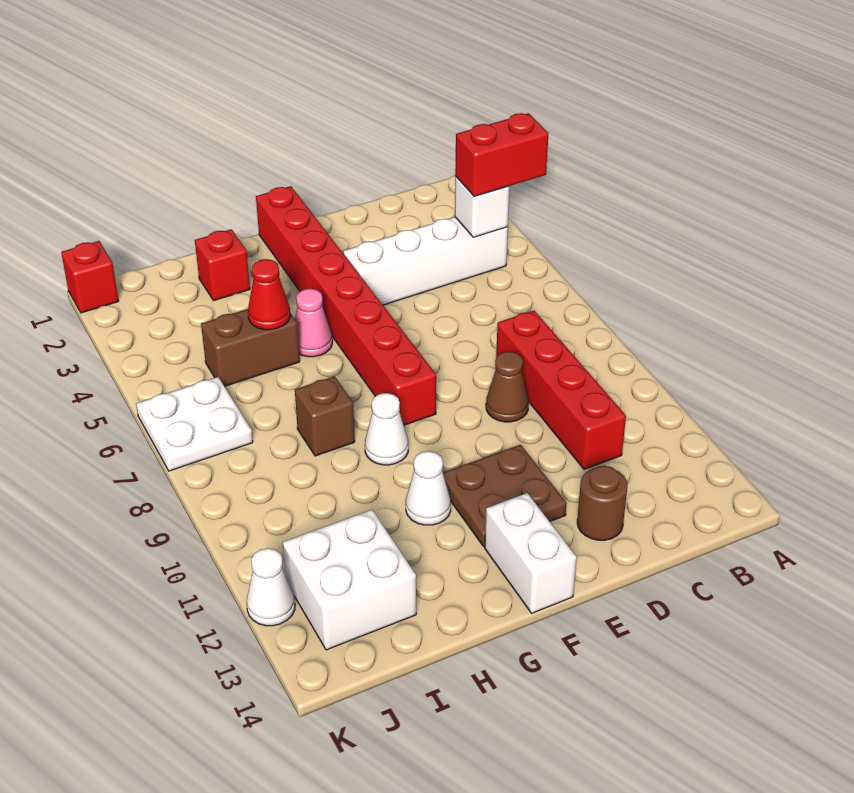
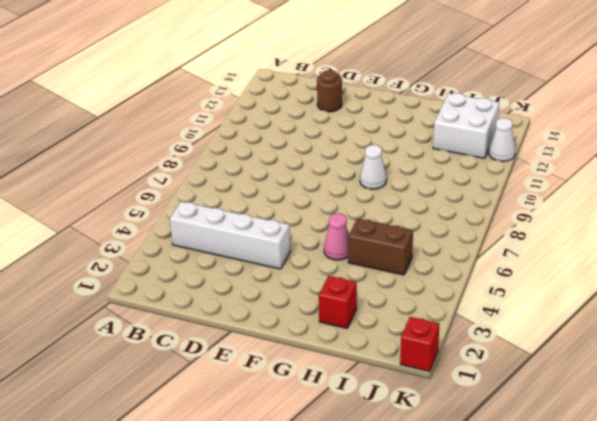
none -> red 1x4 brick [496,311,626,469]
none -> brown 1x1 cone [486,352,529,422]
none -> brown 2x2 plate [443,445,567,546]

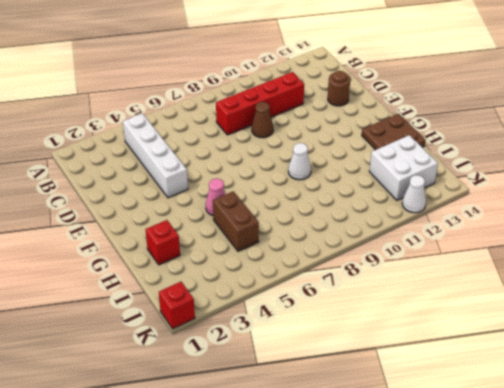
brown 2x2 plate [362,114,426,150] -> brown 2x2 plate moved to [443,445,567,546]
none -> red 1x8 brick [256,186,436,425]
none -> white 1x2 brick [485,493,577,613]
none -> white 1x1 cone [406,451,451,525]

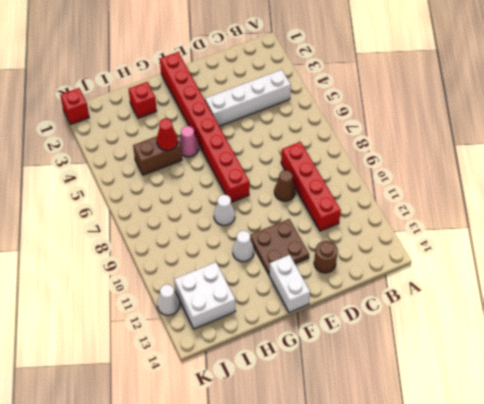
none -> brown 1x1 brick [295,376,355,456]
none -> white 2x2 plate [136,377,253,471]
none -> white 1x1 brick [455,176,510,237]

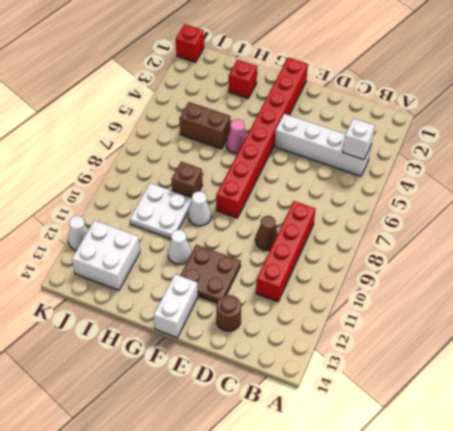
white 2x2 plate [130,183,192,239] -> white 2x2 plate moved to [136,377,253,471]
none -> red 1x1 cone [248,259,290,330]
none -> red 1x2 brick [455,113,549,197]

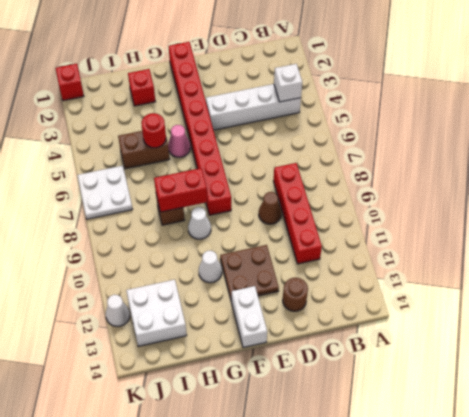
red 1x2 brick [154,168,207,212] -> red 1x2 brick moved to [455,113,549,197]
red 1x1 round brick [141,113,166,148] -> red 1x1 cone [248,259,290,330]

